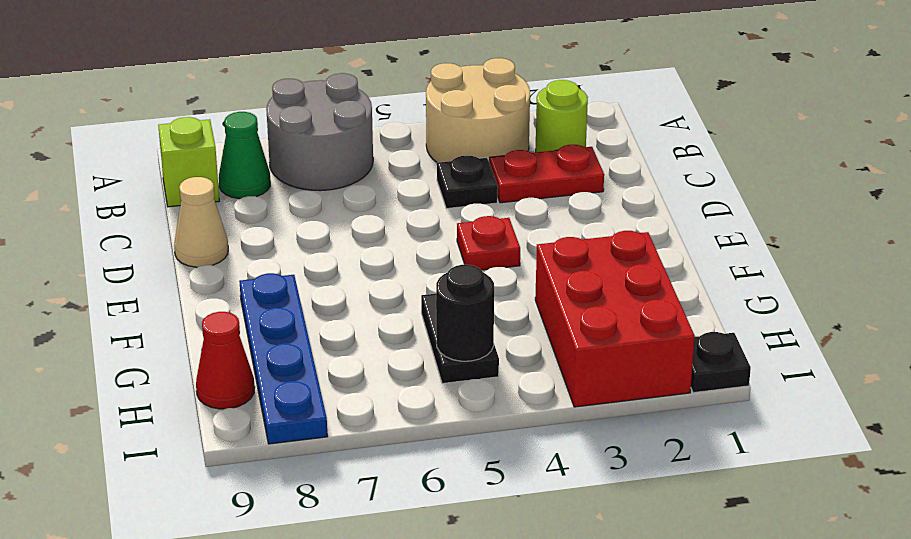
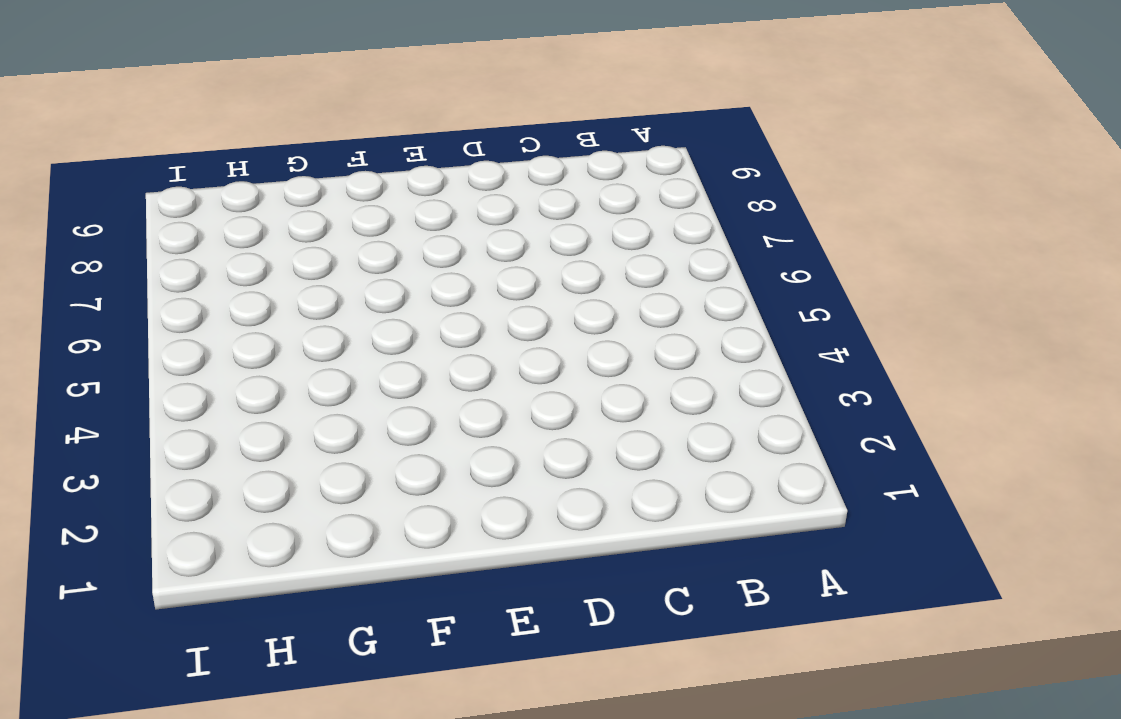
none -> tan 2x2 round brick [426,58,530,163]
none -> grey 2x2 round brick [266,73,373,191]
none -> lime 1x1 round brick [536,80,588,152]

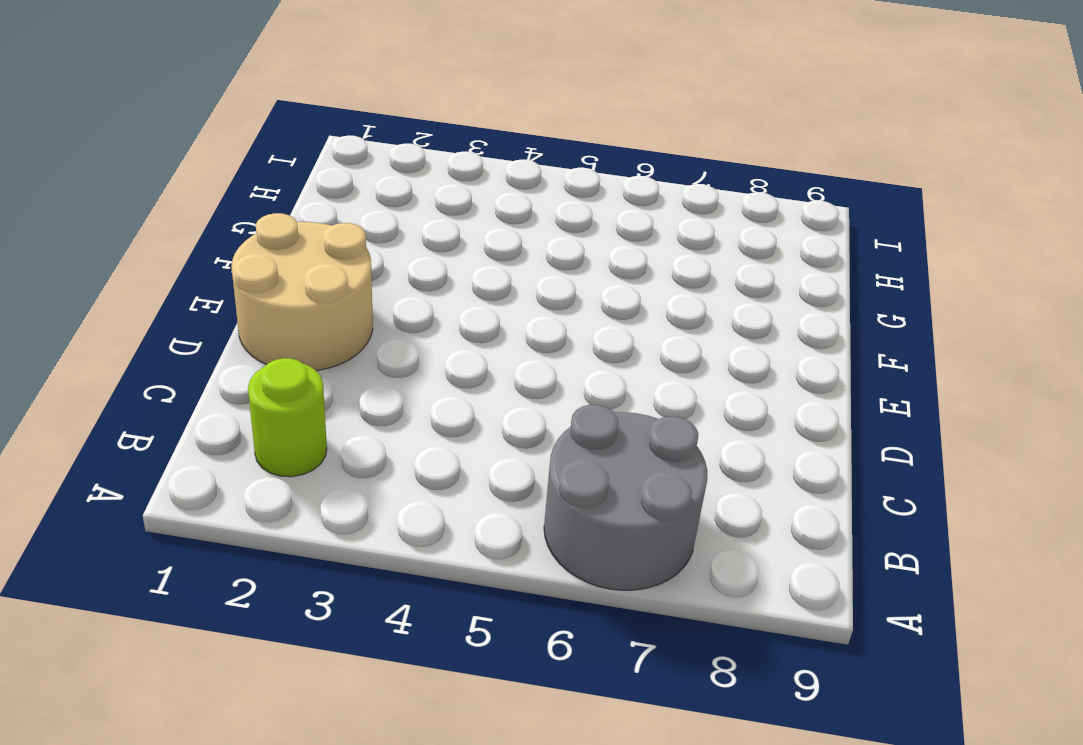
tan 2x2 round brick [231,213,373,371] -> tan 2x2 round brick moved to [426,58,530,163]
none -> green 1x1 cone [219,112,270,199]
none -> lime 1x1 brick [158,117,219,207]
none -> red 1x2 plate [490,145,604,203]

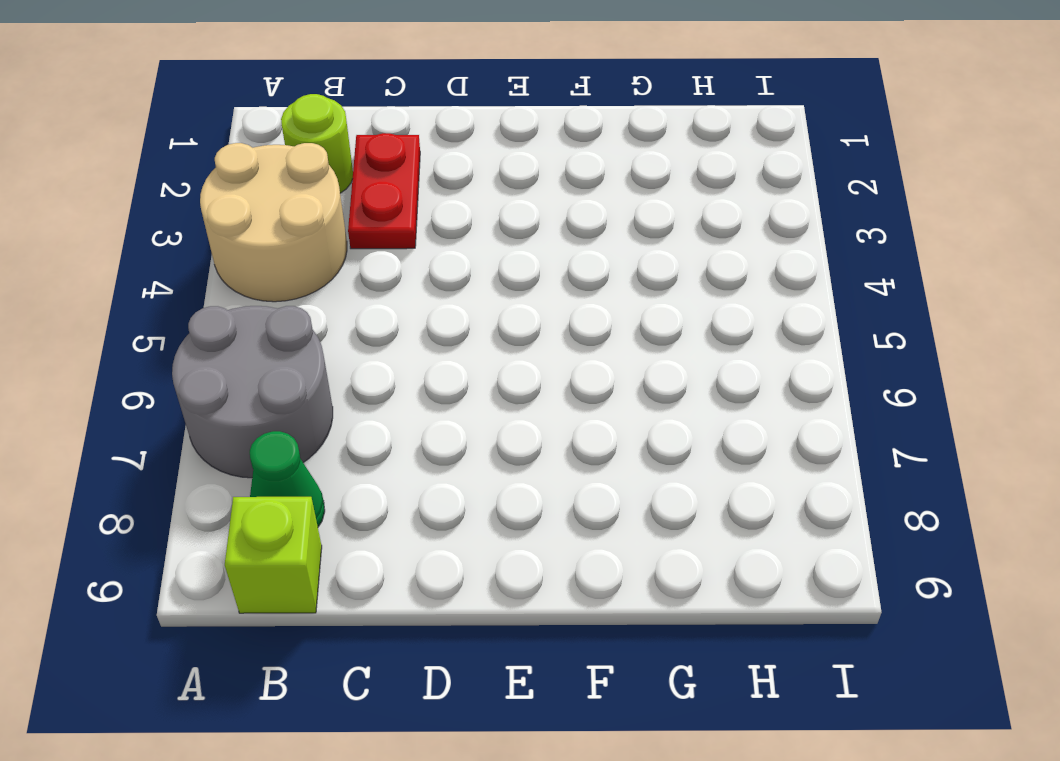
none -> black 1x1 plate [437,156,498,209]
none -> tan 1x1 cone [174,177,228,267]
none -> red 1x1 plate [457,216,520,270]

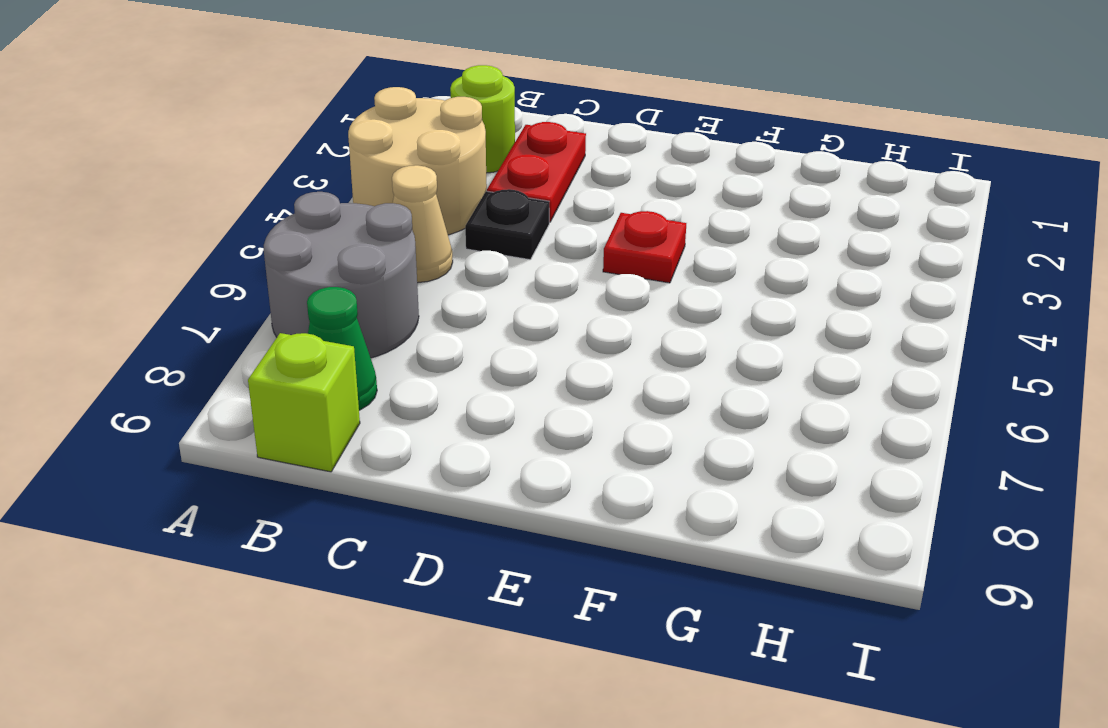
tan 1x1 cone [392,165,453,283] -> tan 1x1 cone moved to [174,177,228,267]
none -> blue 1x4 plate [239,273,328,444]
none -> red 2x3 brick [535,231,695,407]
none -> black 1x2 plate [421,294,499,383]

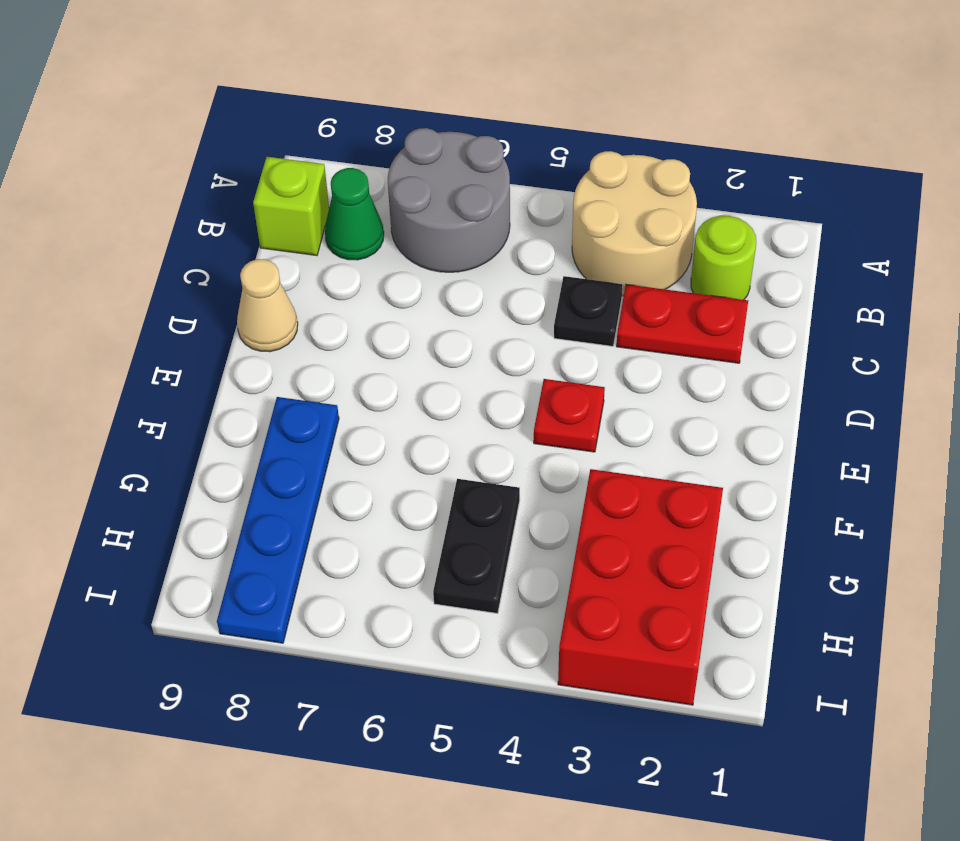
none -> red 1x1 cone [196,312,255,409]
none -> black 1x1 plate [691,332,751,393]
none -> black 1x1 round brick [436,265,494,361]

